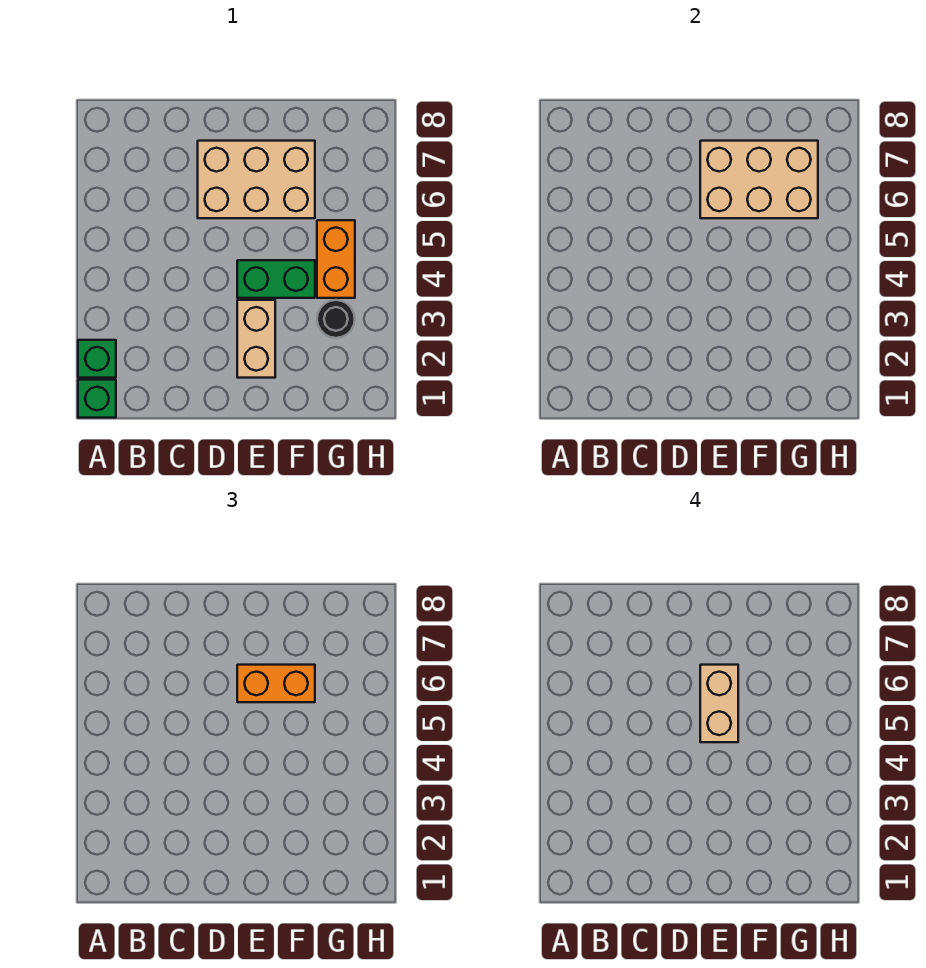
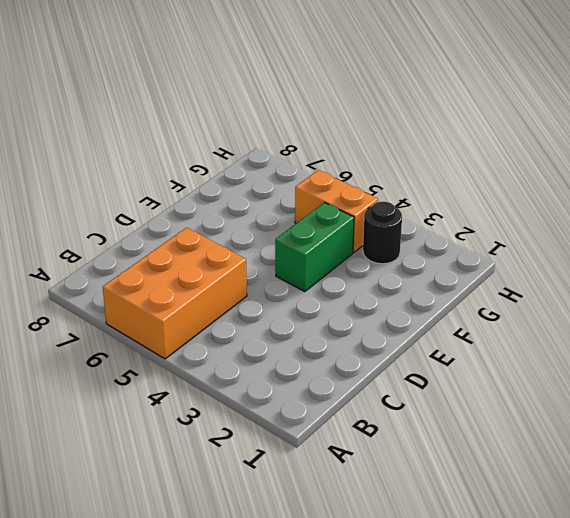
orange 2x3 brick [103,228,247,359] -> none
none -> green 1x1 brick [78,380,116,418]
none -> green 1x1 brick [78,340,116,378]

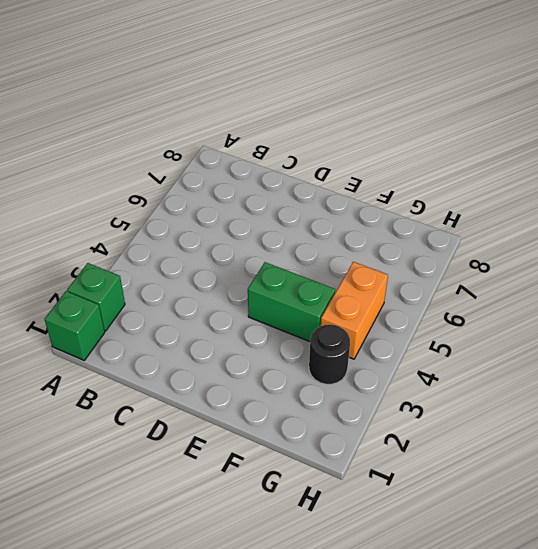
none -> tan 2x3 brick [198,141,315,218]
none -> tan 1x2 brick [237,300,275,378]

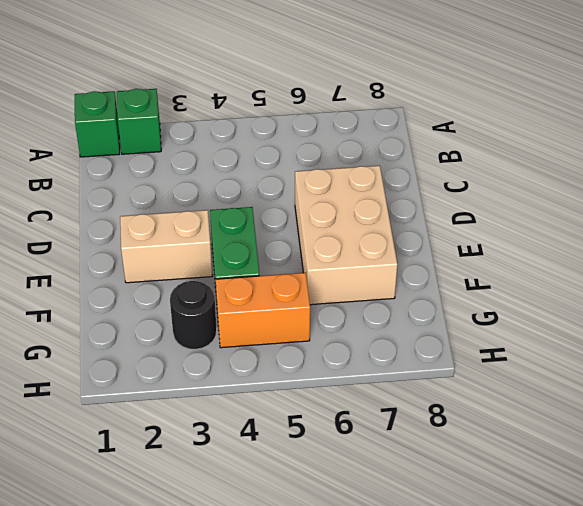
none -> tan 2x3 brick [700,141,818,218]
none -> orange 1x2 brick [237,665,315,702]

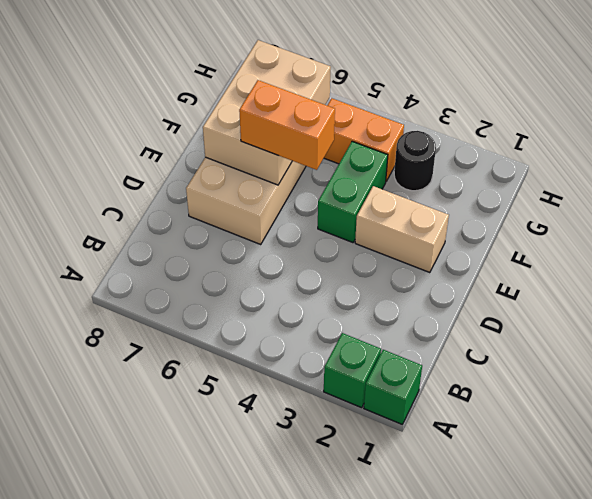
orange 1x2 brick [239,80,335,170] -> orange 1x2 brick turned to [237,665,315,702]
none -> tan 1x2 brick [700,665,738,742]

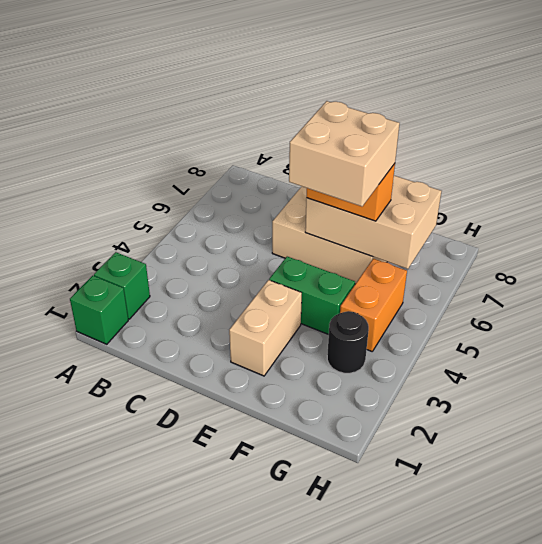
tan 2x2 brick [289,101,400,206] -> tan 1x2 brick [700,665,738,742]

